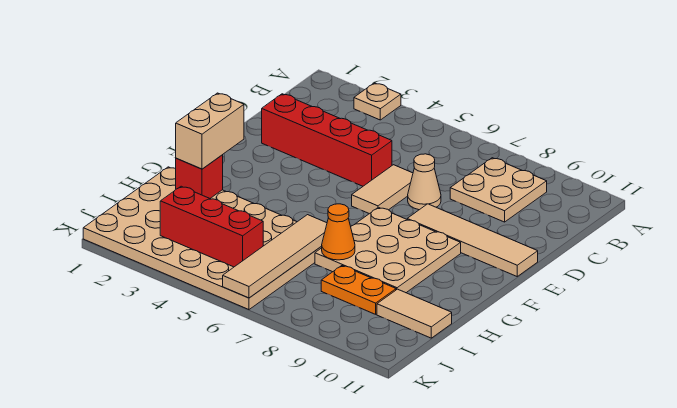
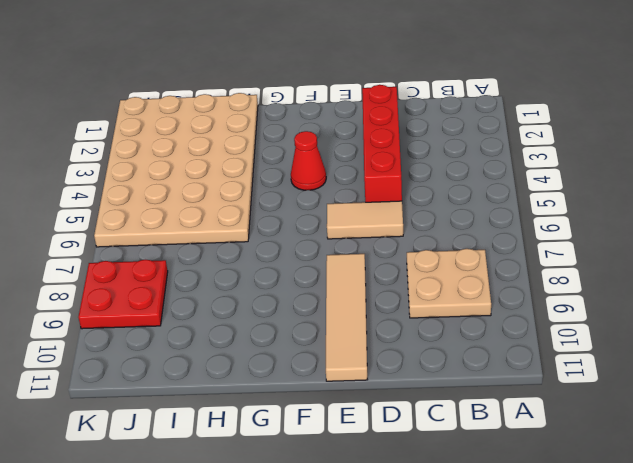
red 1x1 cone [291,131,326,190] -> none
red 2x2 plate [78,260,168,329] -> none
none -> tan 1x1 plate [354,83,401,120]
none -> tan 1x1 cone [408,154,441,210]
none -> tan 3x3 plate [315,207,461,293]

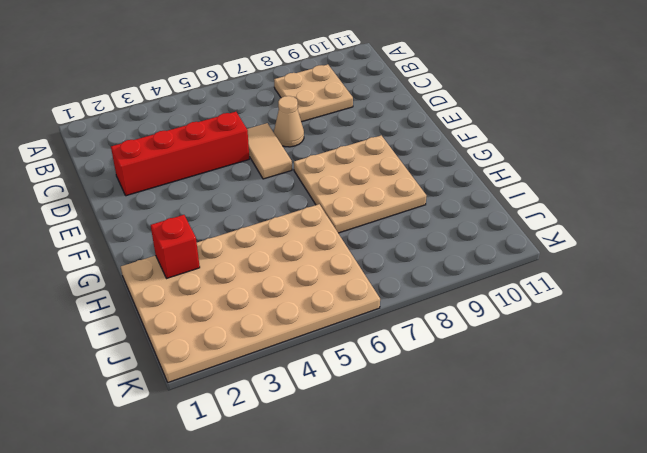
none -> tan 1x1 plate [354,83,401,120]
none -> tan 1x4 tile [407,204,538,276]
none -> orange 1x2 plate [321,266,396,314]

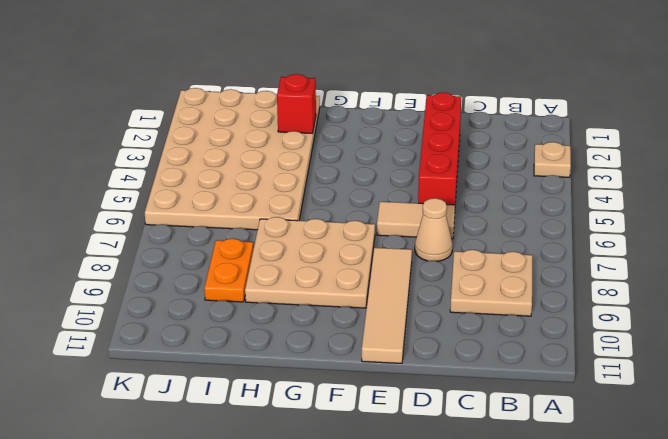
none -> tan 1x2 tile [377,289,452,338]
none -> tan 1x4 tile [223,215,327,298]
none -> orange 1x1 cone [321,204,355,260]

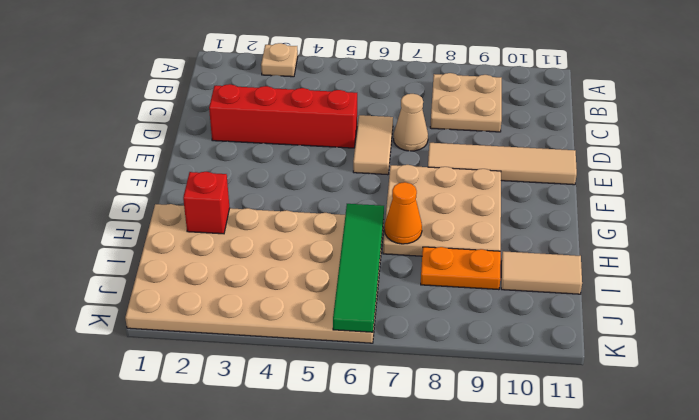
green 1x4 tile [333,204,384,332] -> tan 1x4 tile [223,215,327,298]
none -> red 1x3 brick [160,186,263,267]
none -> tan 1x2 brick [176,93,244,169]

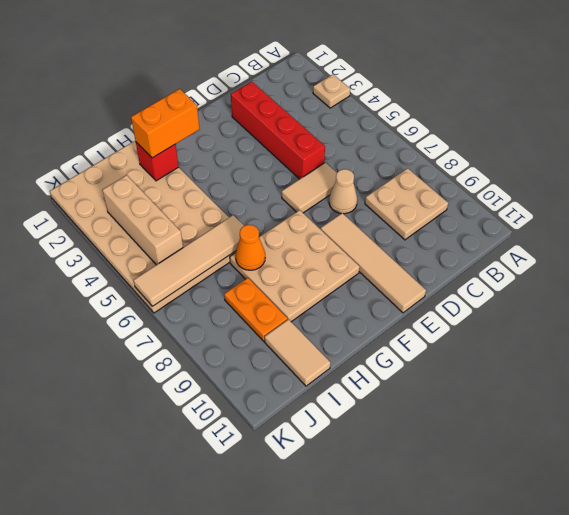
orange 1x2 brick [131,89,199,158] -> tan 1x2 brick [176,93,244,169]
tan 1x3 brick [102,175,183,265] -> red 1x3 brick [160,186,263,267]

